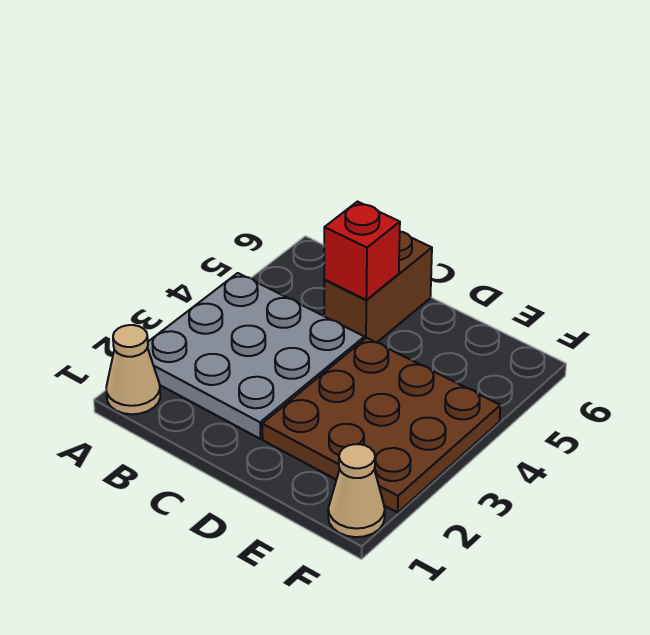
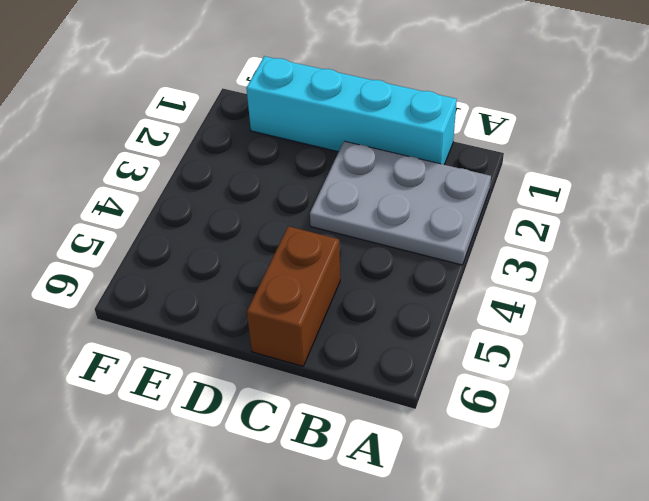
grey 2x3 plate [310,141,491,265] -> grey 3x3 plate [147,273,364,439]
cyan 1x4 brick [246,56,457,165] -> none
none -> tan 1x1 cone [106,325,160,414]
none -> brown 3x3 plate [262,338,500,513]

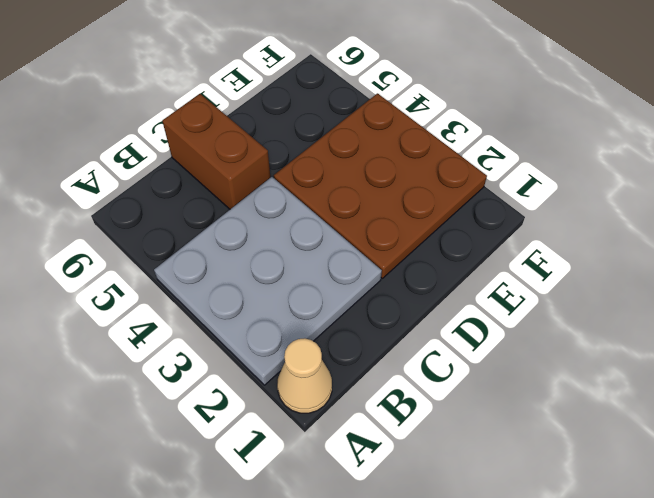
none -> tan 1x1 cone [328,444,385,537]
none -> red 1x1 brick [324,202,400,300]

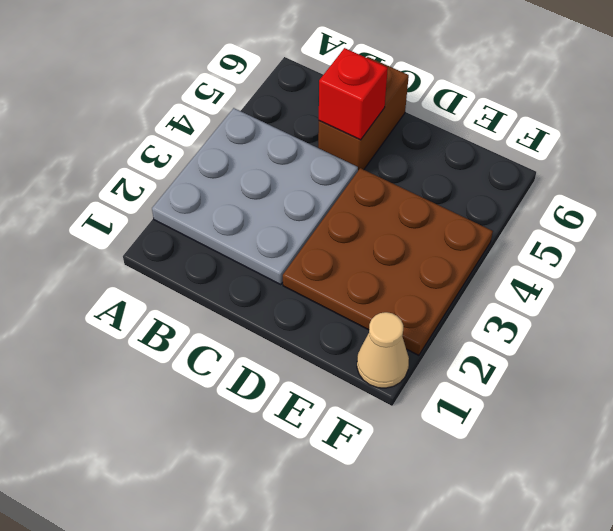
none -> tan 1x1 cone [106,325,160,414]

